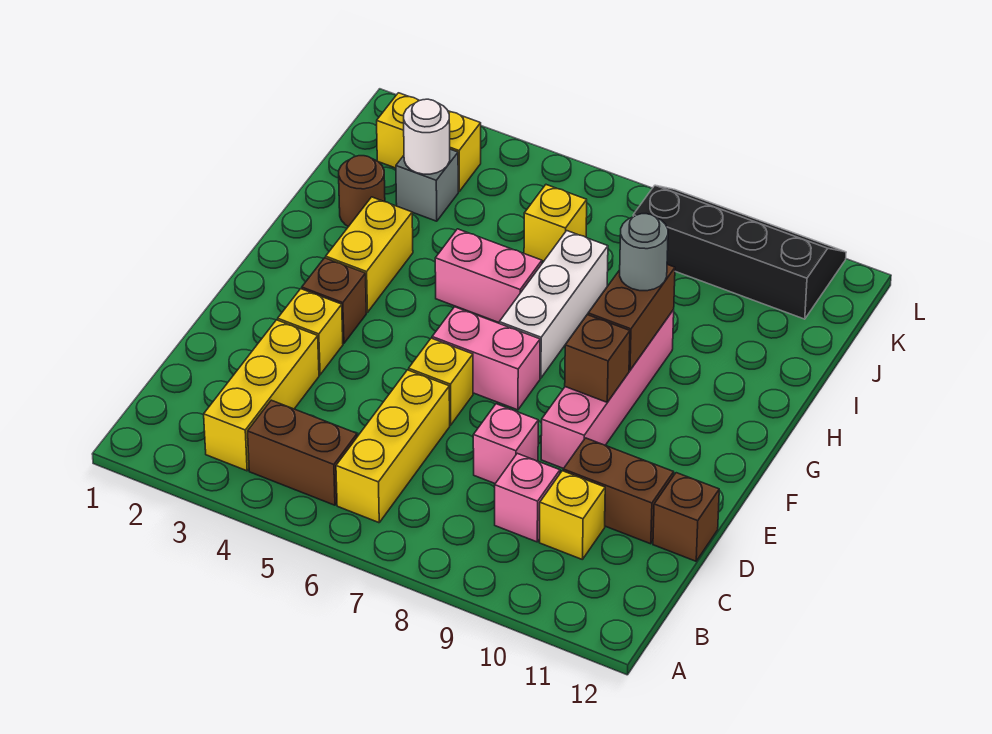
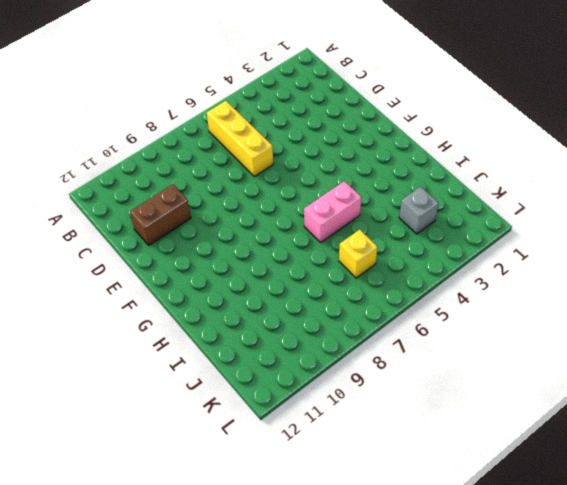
none -> yellow 1x3 brick [204,320,319,471]
none -> brown 1x2 brick [248,400,357,505]
none -> pink 1x1 brick [495,453,560,542]

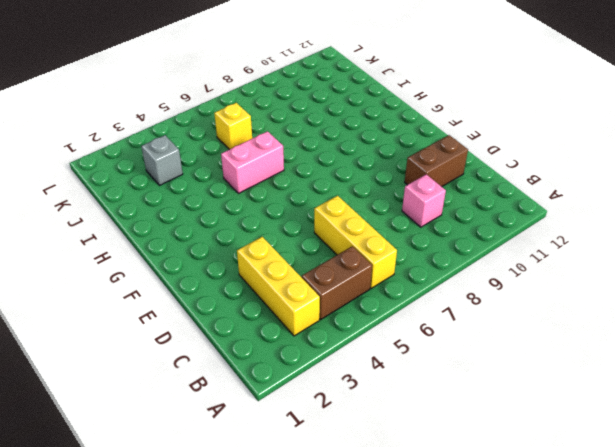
none -> yellow 1x1 brick [540,471,605,559]
none -> pink 1x1 brick [473,404,538,483]
none -> brown 1x1 brick [653,473,719,561]

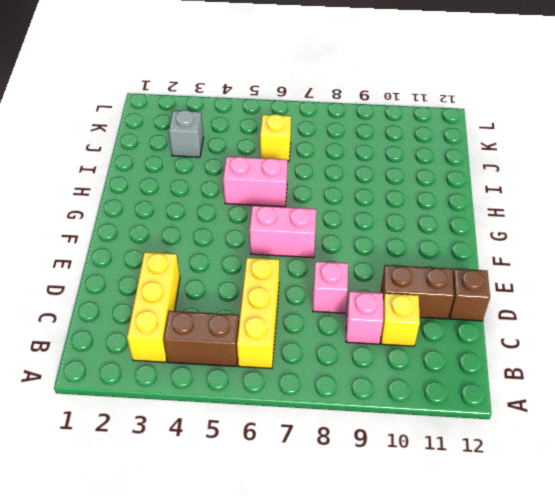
none -> yellow 1x1 brick [278,289,343,375]
none -> yellow 1x1 brick [409,338,473,425]
none -> pink 1x4 brick [541,310,674,469]

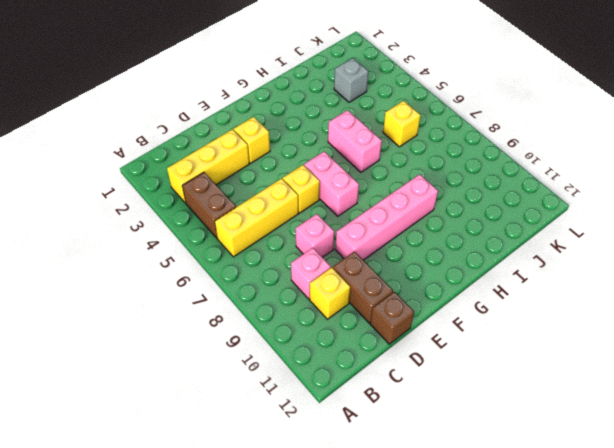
none -> brown 1x1 brick [302,258,366,343]
none -> yellow 1x2 brick [326,197,413,312]
none -> white 1x3 brick [499,231,608,378]

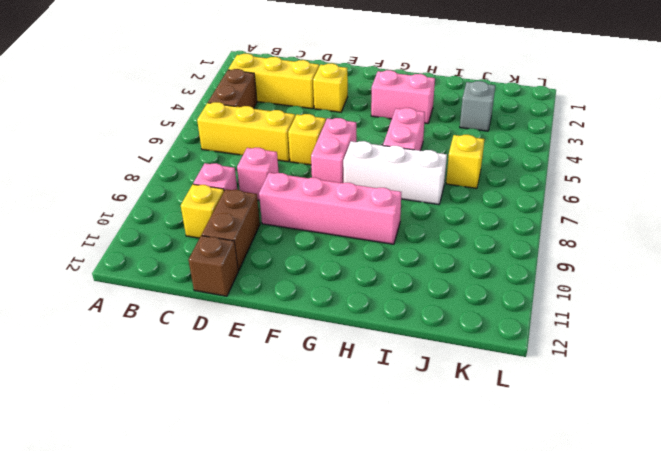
pink 1x2 brick [371,70,435,124] -> yellow 1x2 brick [326,197,413,312]
none -> brown 1x1 brick [302,258,366,343]
none -> brown 1x1 round brick [339,156,385,227]
none -> yellow 1x2 brick [377,93,481,191]

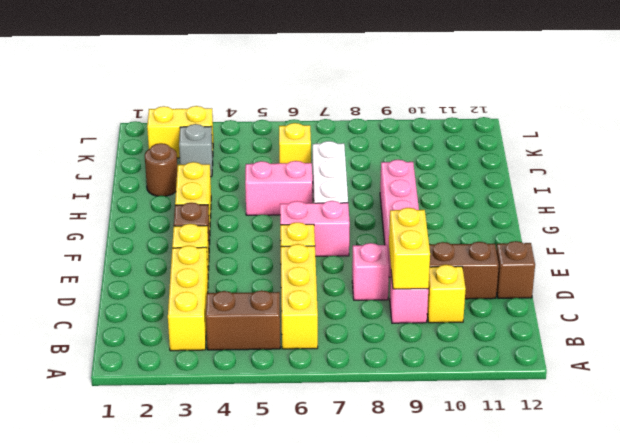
yellow 1x2 brick [389,208,430,289] -> none
none -> black 2x4 slope [633,185,846,319]
none -> brown 1x1 brick [565,315,630,402]
none -> brown 1x2 brick [588,265,675,370]

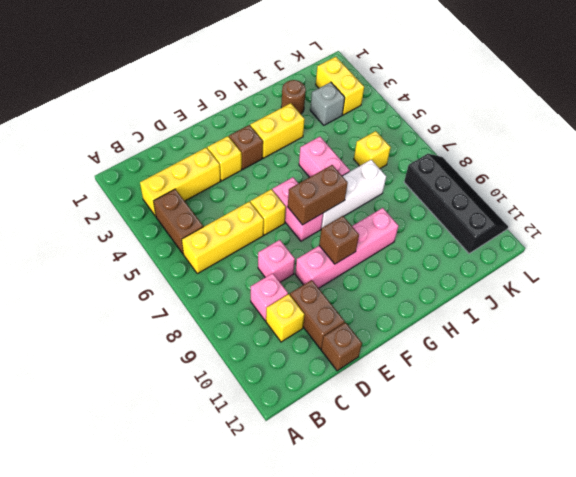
brown 1x2 brick [288,165,348,225] -> brown 1x2 brick moved to [588,265,675,370]
none -> white 1x1 round brick [404,99,450,174]
none -> grey 1x1 round brick [620,214,668,291]

